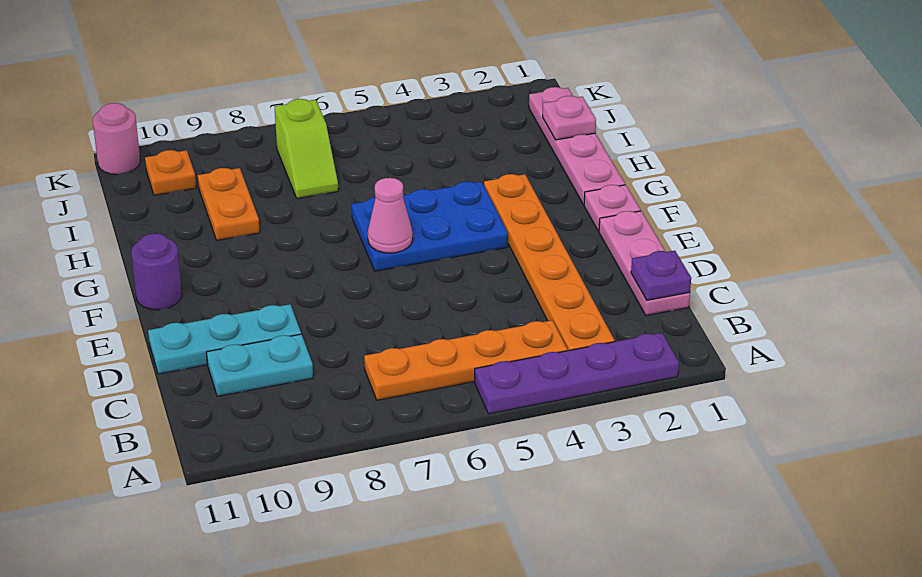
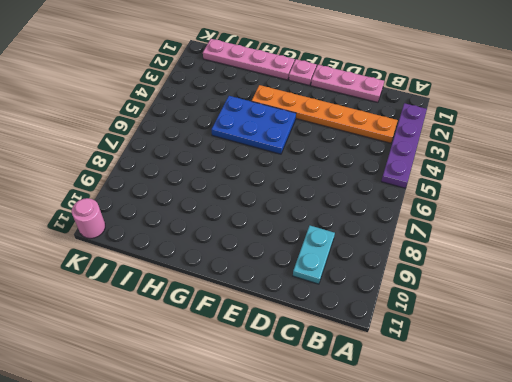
blue 2x3 plate [211,96,296,154] -> blue 2x3 plate turned to [352,182,508,271]
none -> orange 1x4 plate [364,320,567,400]
none -> cyan 1x3 plate [148,304,301,374]
none -> purple 1x1 round brick [131,233,182,310]

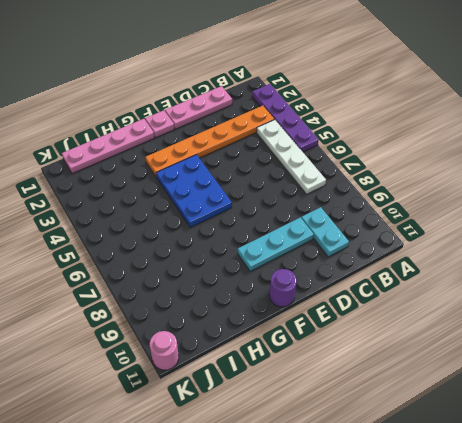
white 1x4 plate [257,120,326,194] -> orange 1x4 plate [364,320,567,400]
cyan 1x3 plate [238,217,314,271] -> cyan 1x3 plate turned to [148,304,301,374]
none -> orange 1x2 plate [198,168,260,240]
none -> lime 1x2 slope [275,99,338,198]
none -> orange 1x1 plate [145,150,196,195]

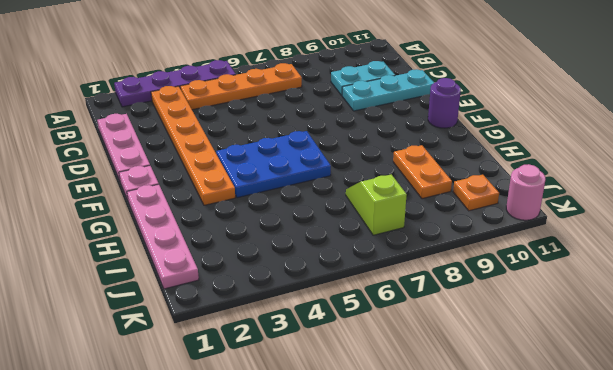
none -> purple 1x1 plate [631,251,691,300]
none -> pink 1x1 cone [368,178,413,253]
none -> pink 1x1 plate [543,96,596,140]

